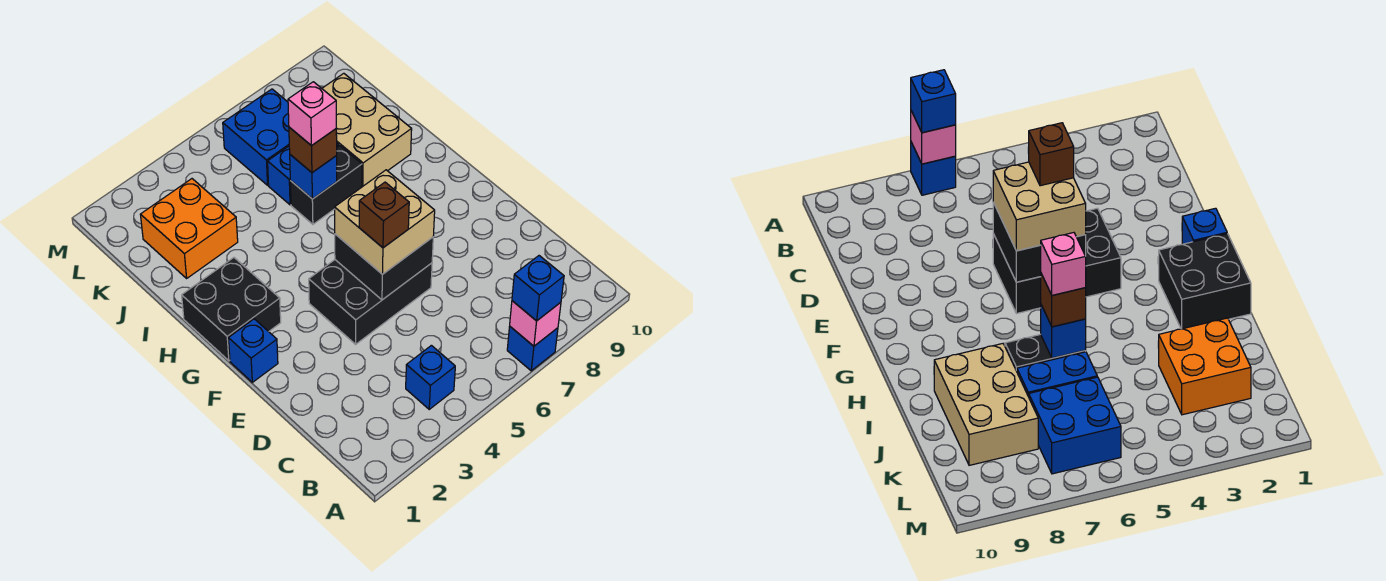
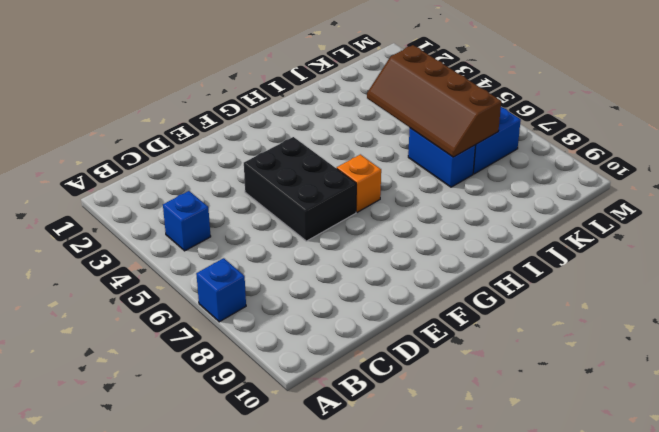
orange 1x1 brick [337,154,381,212] -> none
brown 2x4 slope [367,45,501,157] -> none
none -> blue 1x1 brick [228,319,278,382]
none -> black 2x2 brick [182,258,281,361]
none -> black 1x2 brick [290,146,362,224]

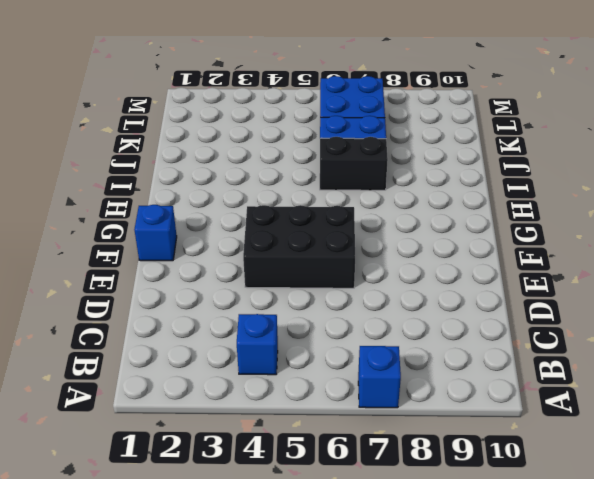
none -> black 2x2 brick [182,258,281,361]
none -> tan 2x3 brick [322,73,412,187]
none -> orange 2x2 brick [140,179,238,278]

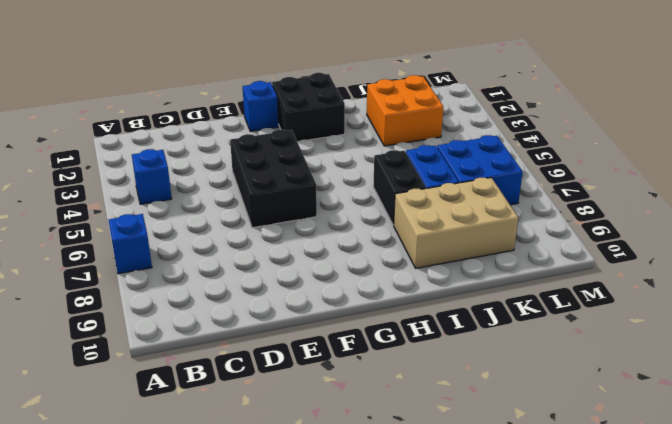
none -> pink 1x1 brick [510,301,561,346]
none -> black 2x2 brick [335,234,433,300]
none -> blue 1x1 brick [290,155,337,199]

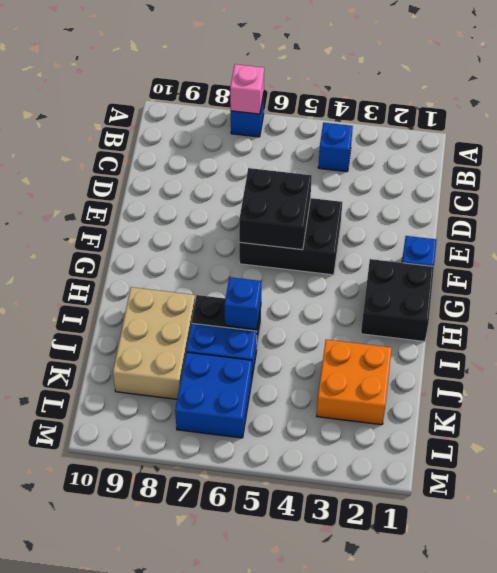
none -> blue 1x1 brick [512,256,564,321]
none -> tan 2x2 brick [335,170,435,274]
none -> brown 1x1 brick [289,127,337,172]

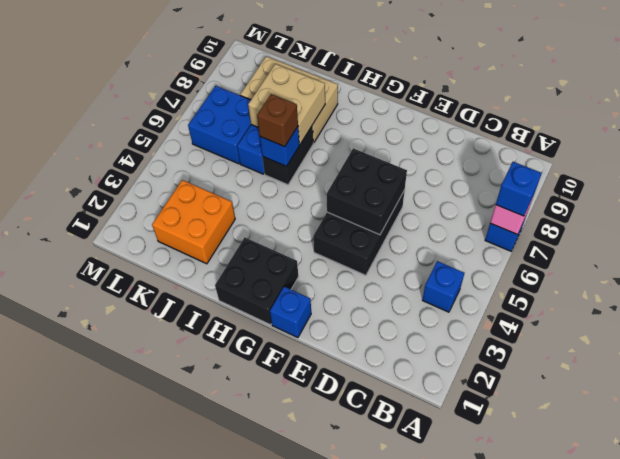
tan 2x2 brick [248,64,325,145] -> tan 2x2 brick moved to [335,170,435,274]
none -> brown 1x1 brick [359,182,409,248]
none -> pink 1x1 brick [288,82,336,146]

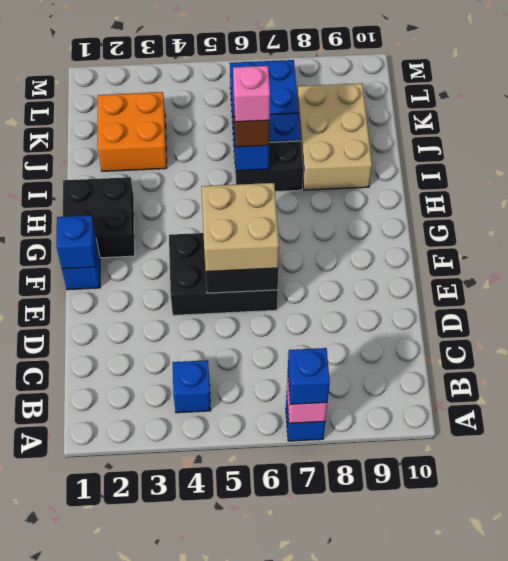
blue 1x1 brick [56,215,96,269] -> none
none -> brown 1x1 brick [359,182,409,248]

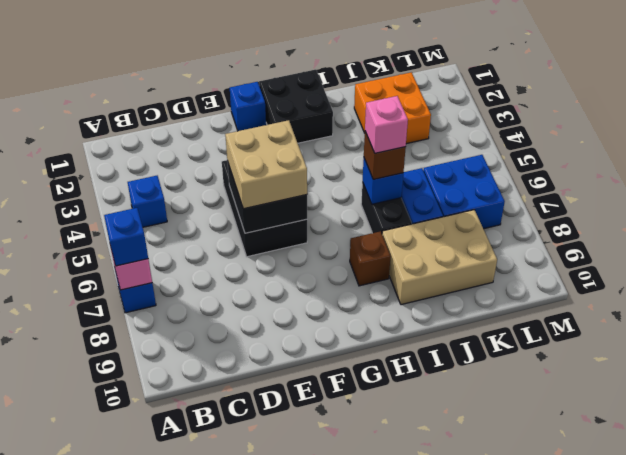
brown 1x1 brick [350,231,391,286] -> brown 1x1 brick moved to [359,182,409,248]

